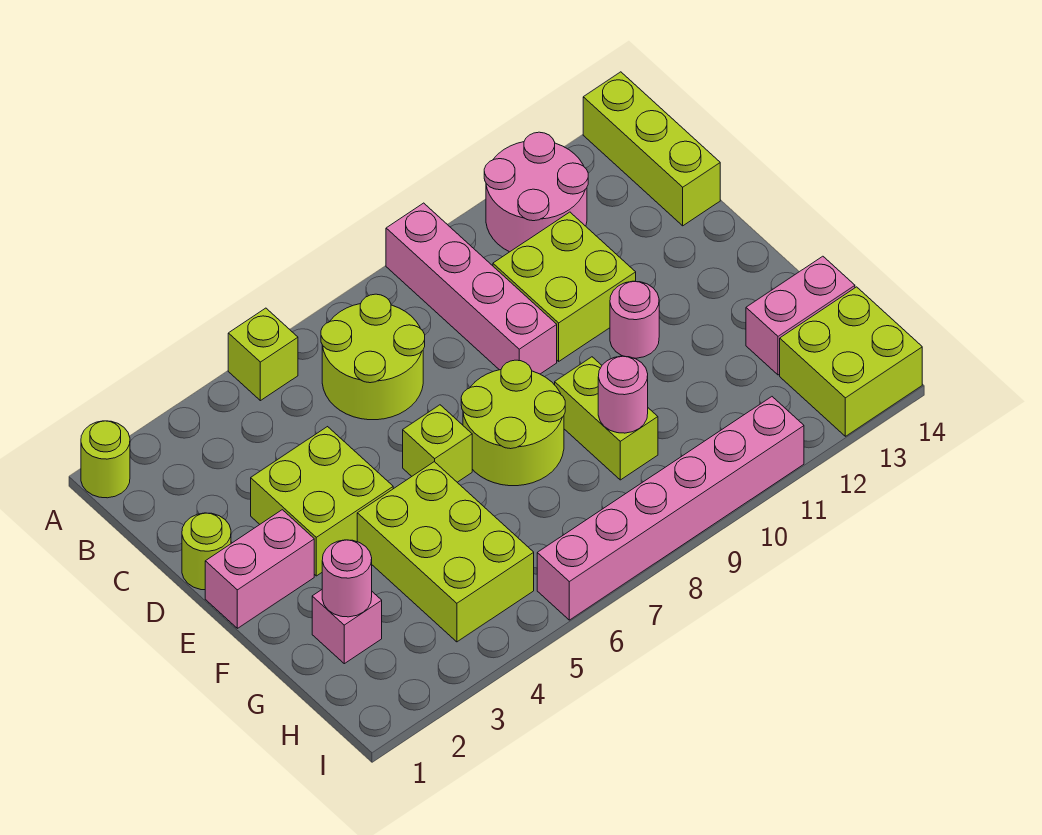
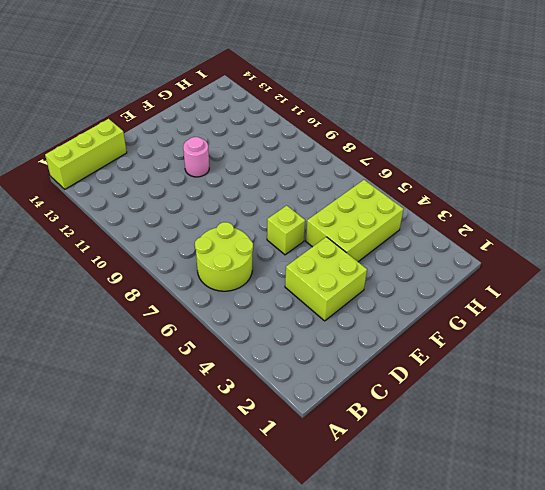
none -> lime 1x1 round brick [81,421,130,498]
none -> lime 1x1 brick [228,308,298,401]
none -> pink 1x4 brick [386,203,557,374]

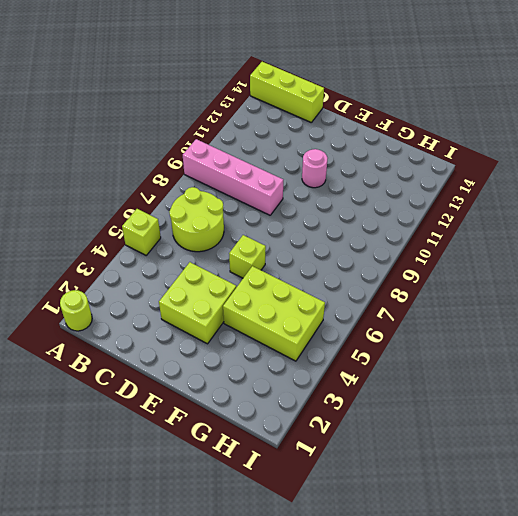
none -> pink 2x2 round brick [484,132,588,252]
none -> lime 2x2 brick [493,212,636,361]
none -> lime 1x1 round brick [182,513,231,590]

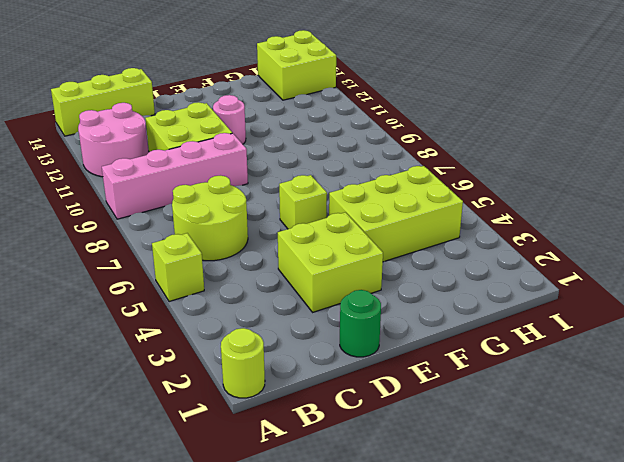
green 1x1 round brick [340,290,381,357] -> lime 1x1 round brick [182,513,231,590]
none -> pink 1x2 brick [205,510,314,628]
none -> lime 2x2 round brick [461,360,565,486]
none -> lime 1x2 brick [555,357,658,480]

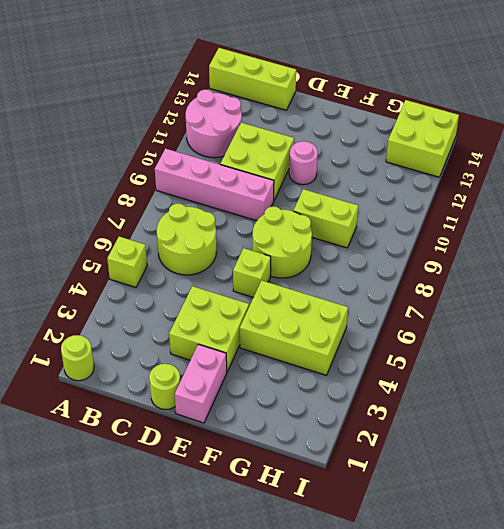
none -> pink 1x1 brick [312,590,382,664]
none -> pink 1x2 brick [746,256,855,375]
none -> pink 1x6 brick [537,397,804,620]

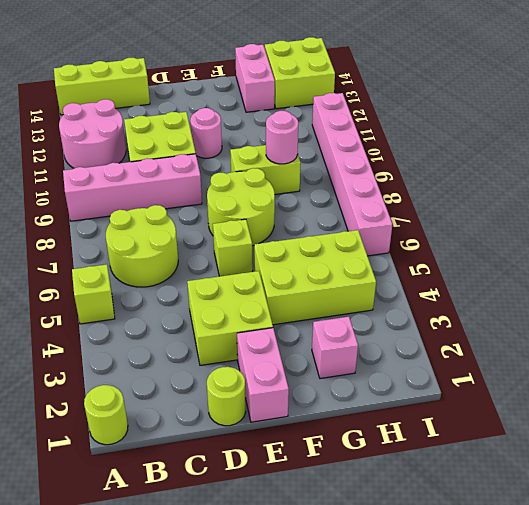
none -> pink 1x1 round brick [322,540,372,617]

